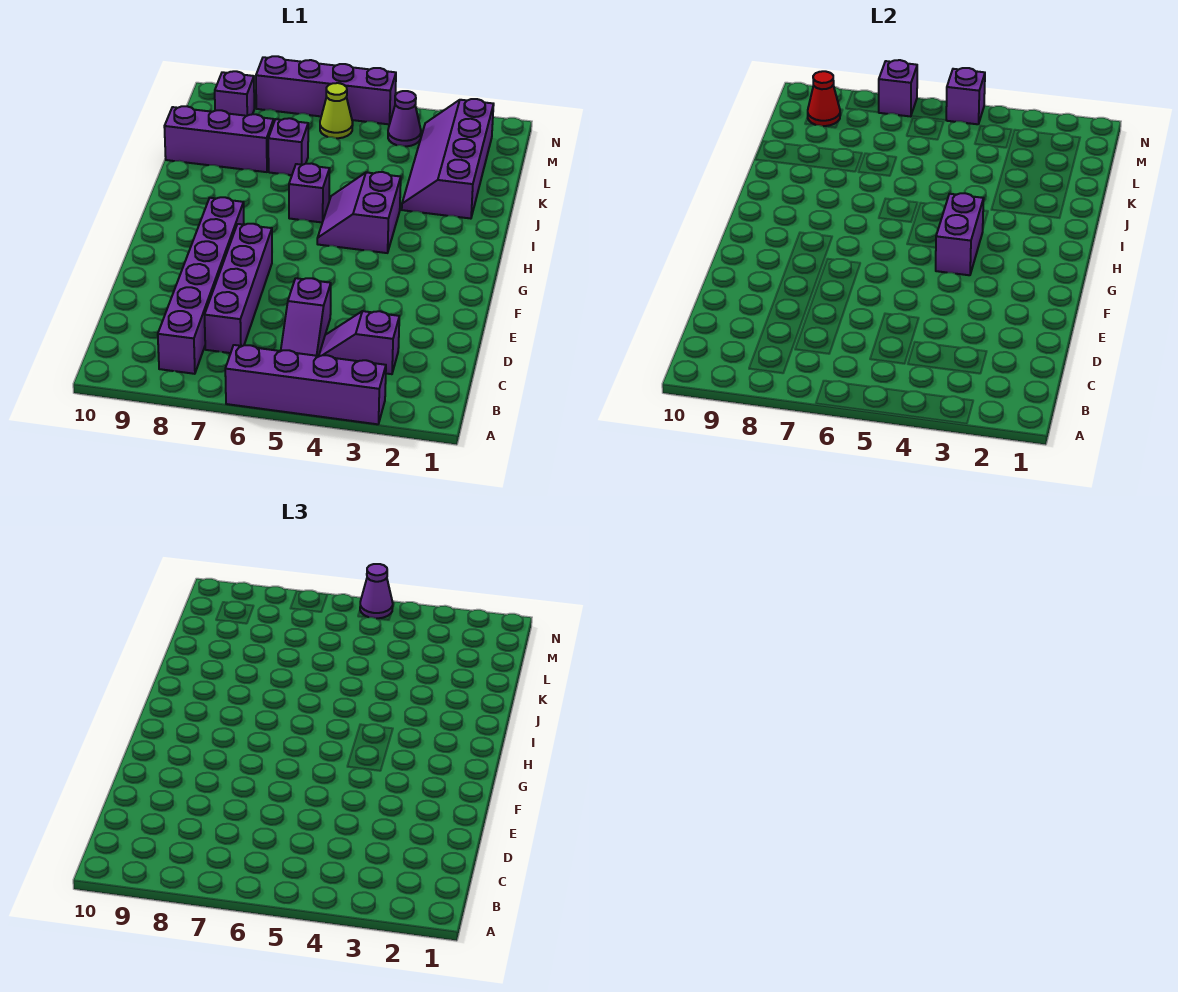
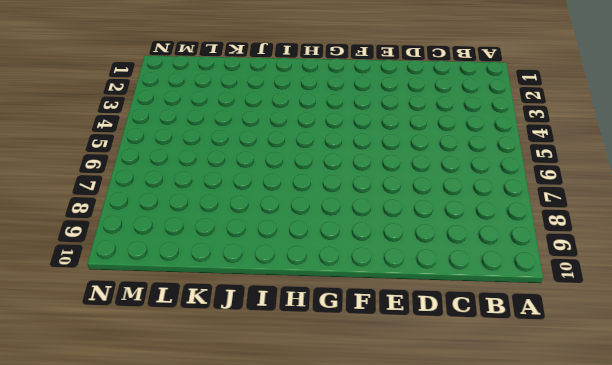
none -> purple 1x4 brick [225,345,386,424]
none -> purple 1x6 brick [158,197,244,374]
none -> purple 1x2 slope [319,311,399,374]

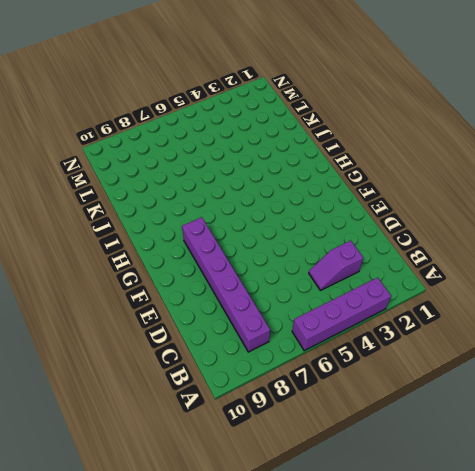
none -> purple 1x2 slope [281,278,331,356]
none -> purple 1x4 brick [205,224,272,353]
none -> purple 2x2 slope [317,172,401,253]

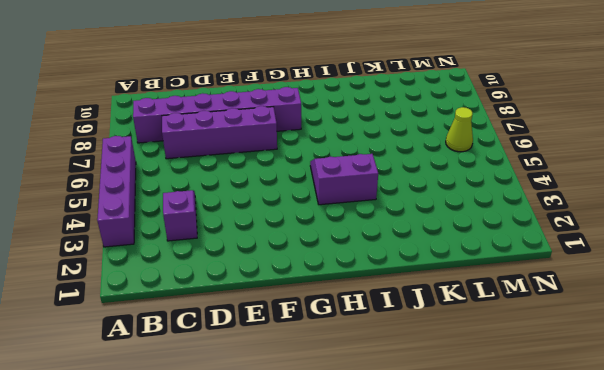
none -> purple 1x2 slope [281,278,331,356]
none -> purple 1x1 brick [289,163,330,222]
none -> purple 2x4 slope [402,99,494,219]

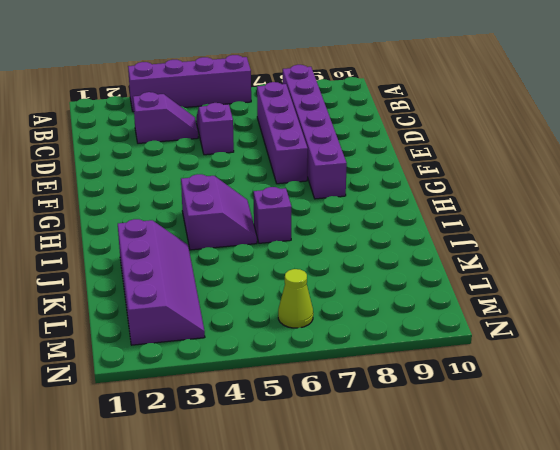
none -> purple 1x1 brick [268,118,308,175]
none -> purple 1x3 brick [164,106,274,172]
none -> purple 1x1 cone [388,91,421,146]

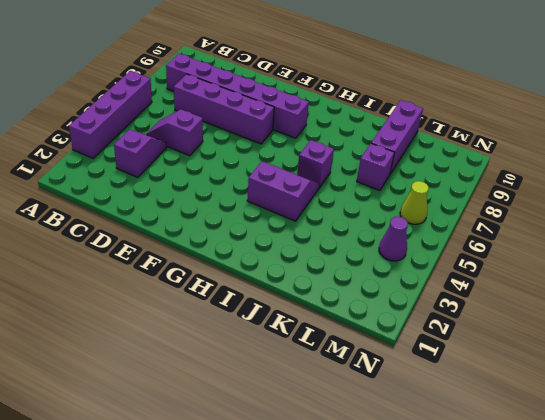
none -> purple 2x4 slope [402,99,494,219]
none -> purple 1x1 brick [215,71,254,116]
none -> purple 1x4 brick [256,56,396,124]

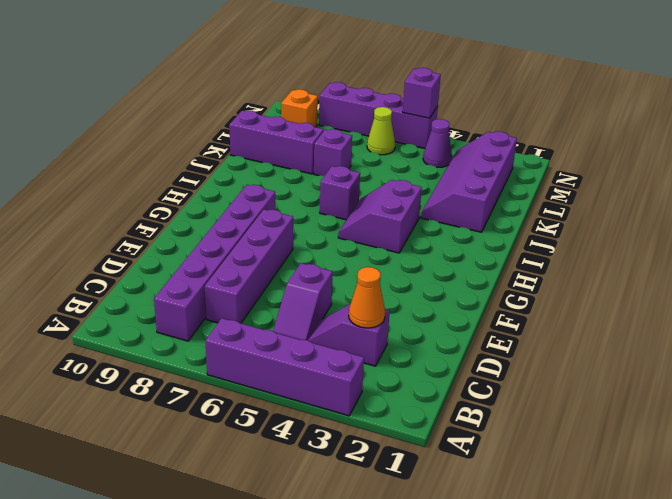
orange 1x1 cone [349,267,385,328] -> none
orange 1x1 brick [281,89,318,127] -> purple 1x1 brick [215,71,254,116]
none -> purple 1x2 brick [936,193,984,275]
none -> red 1x1 cone [808,71,840,126]
none -> purple 1x1 brick [879,60,917,117]

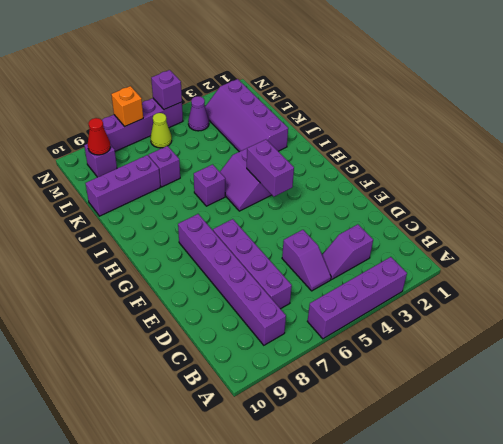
orange 1x1 brick [111,86,143,127] -> purple 1x1 brick [879,60,917,117]
none -> purple 1x1 cone [360,564,393,619]

